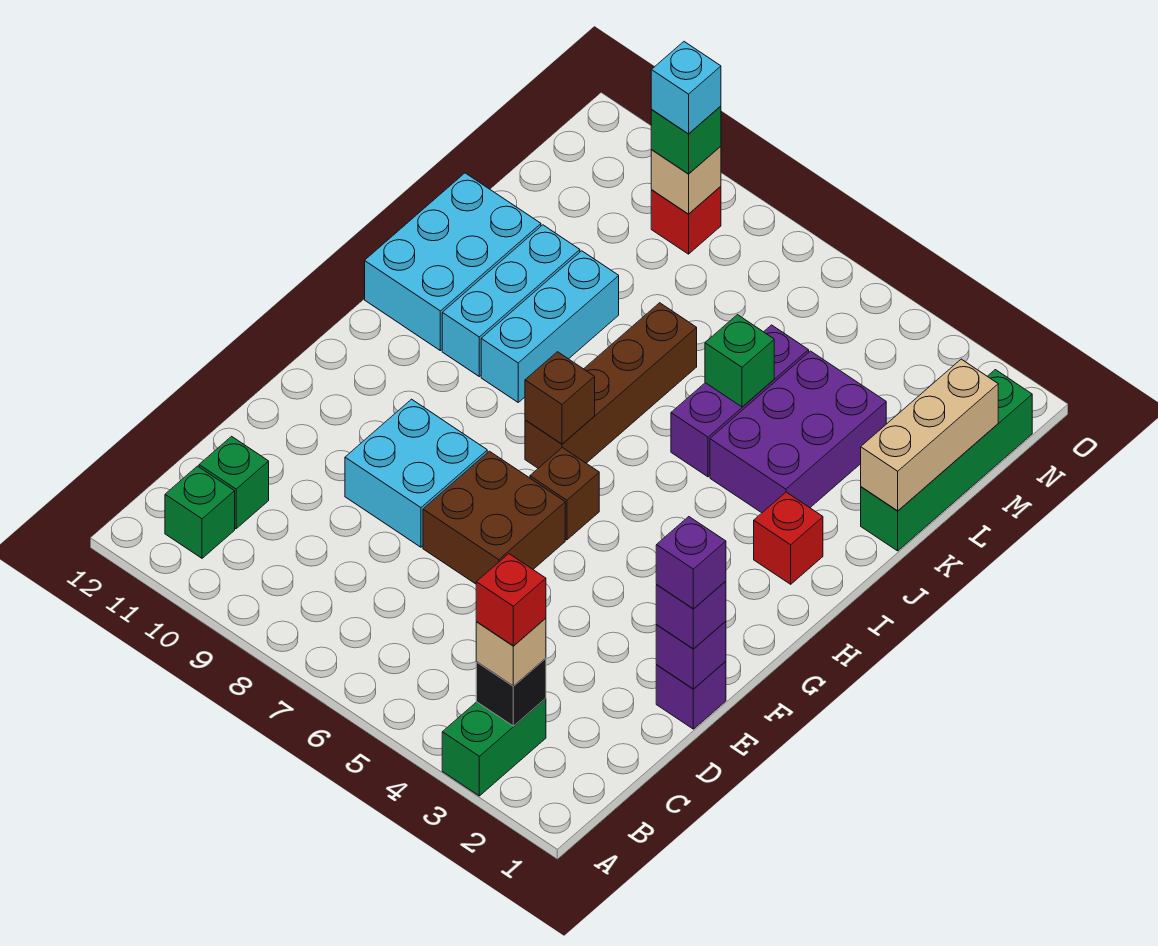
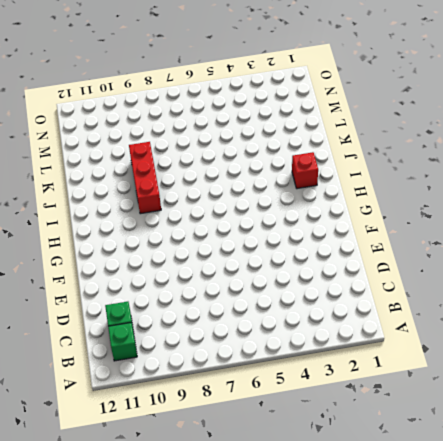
red 1x3 brick [129,142,161,214] -> cyan 1x3 brick [481,251,619,402]
none -> green 1x2 brick [442,698,546,796]
none -> purple 1x1 brick [656,661,726,729]
none -> brown 2x2 brick [423,451,565,584]

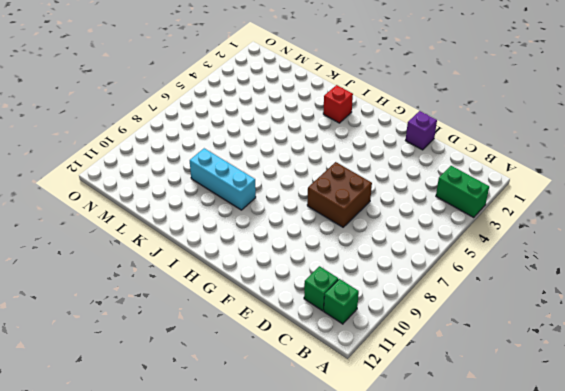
none -> cyan 2x2 brick [345,399,487,547]
none -> brown 1x1 brick [530,448,599,540]
none -> brown 1x4 brick [525,303,697,468]

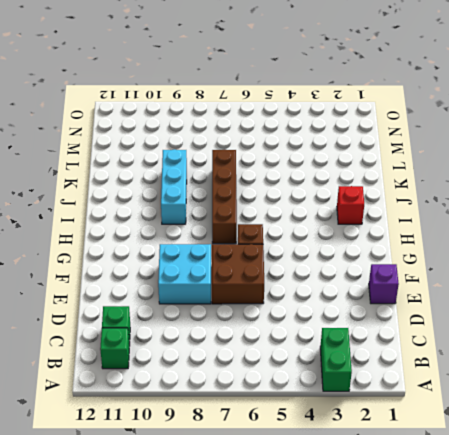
none -> cyan 1x3 brick [442,225,580,376]
none -> cyan 2x3 brick [365,173,541,351]
none -> purple 2x3 brick [710,351,886,513]

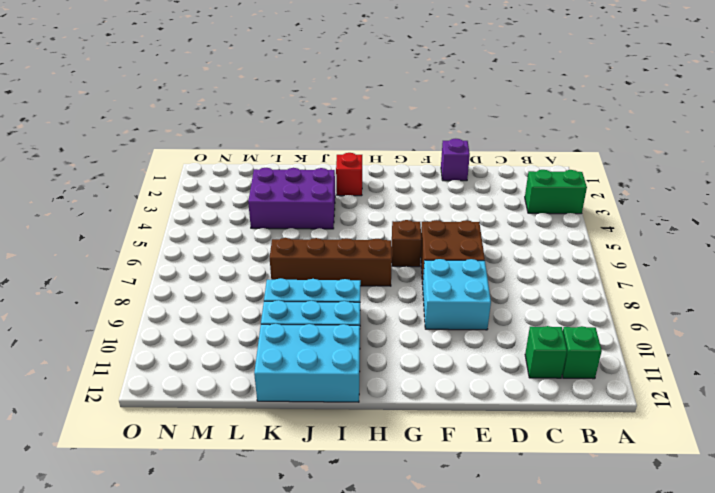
none -> purple 1x3 brick [671,325,809,477]
none -> green 1x4 brick [861,370,1032,551]
none -> red 1x1 brick [651,186,721,254]

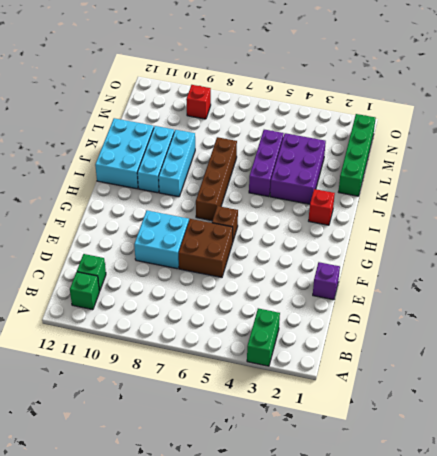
none -> black 1x1 brick [476,658,546,726]
none -> purple 1x1 brick [656,621,726,689]
none -> brown 1x1 brick [525,352,595,444]

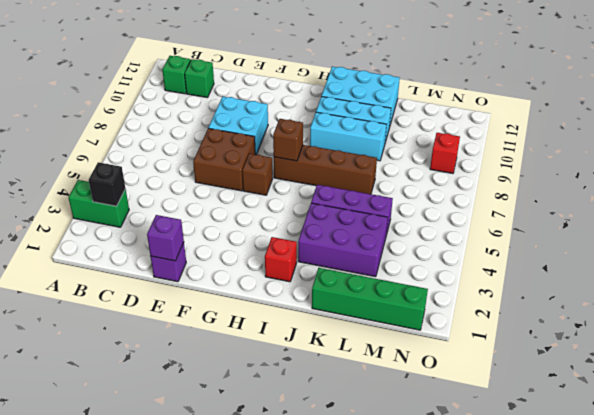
none -> tan 1x3 brick [861,359,998,511]
none -> green 1x1 brick [705,315,774,407]
none -> tan 1x1 brick [651,146,721,214]

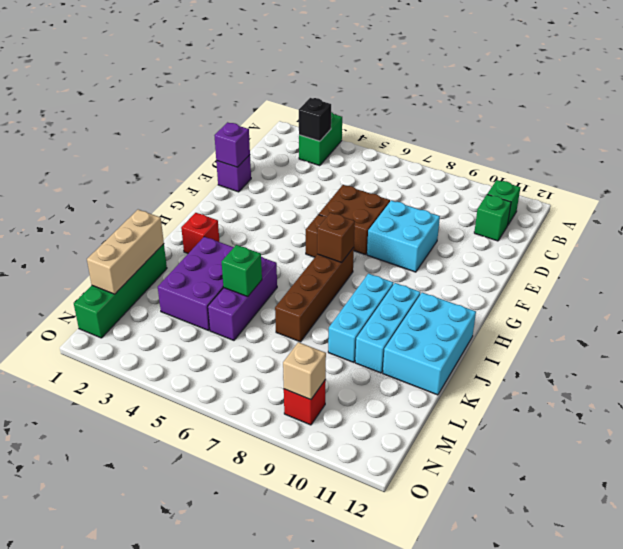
none -> tan 1x1 brick [476,618,546,686]
none -> purple 1x1 brick [656,581,726,649]
none -> green 1x1 brick [651,106,721,174]

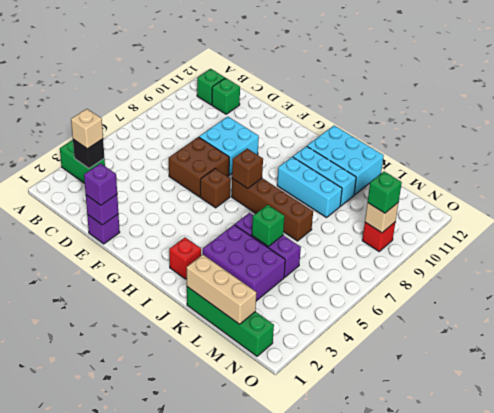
none -> red 1x1 brick [476,554,546,646]
none -> purple 1x1 brick [656,517,726,609]
none -> cyan 1x1 brick [651,42,721,134]

